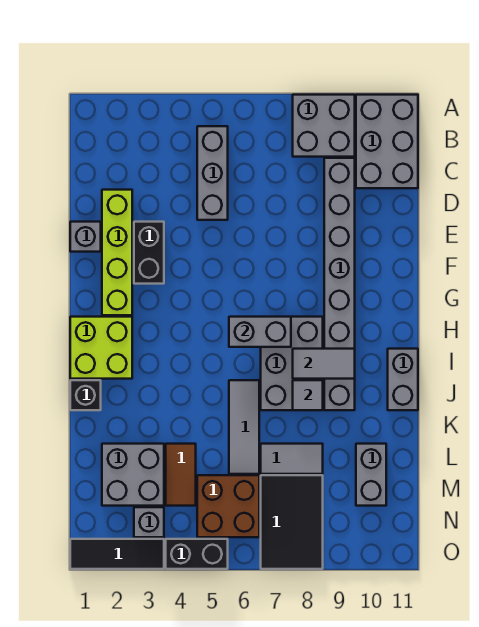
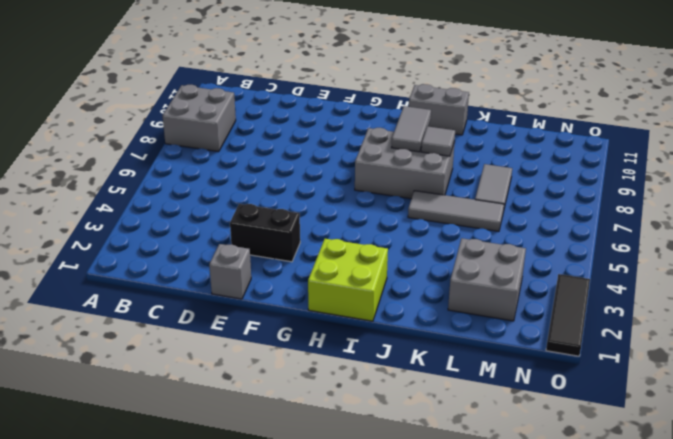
none -> grey 2x3 brick [356,95,418,188]
none -> grey 1x3 brick [197,126,228,220]
none -> grey 1x8 brick [324,158,355,410]

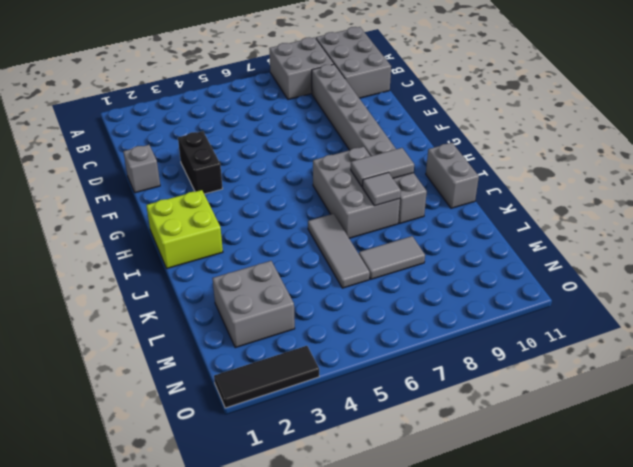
none -> grey 1x3 brick [197,126,228,220]
none -> lime 1x4 brick [102,190,132,315]
none -> black 1x1 brick [70,380,101,410]

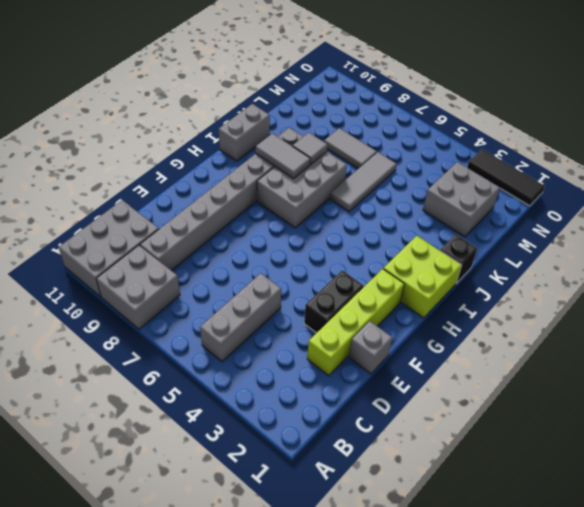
none -> brown 1x2 tile [166,444,196,506]
none -> grey 1x2 brick [356,444,386,506]
none -> brown 2x2 brick [197,475,259,537]

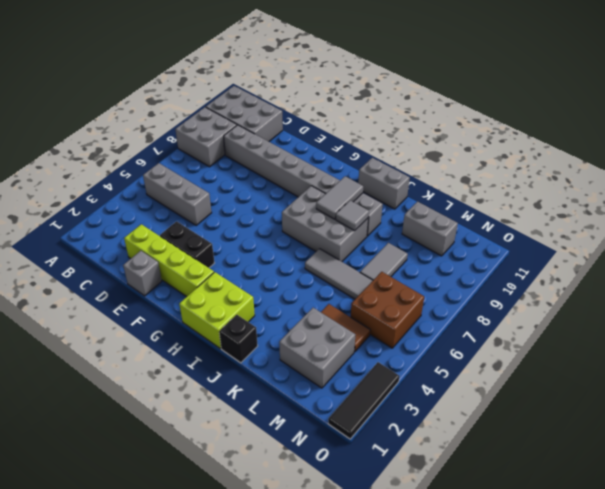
none -> black 2x3 tile [261,475,323,569]
none -> grey 1x1 brick [134,507,164,537]
none -> black 1x2 brick [166,539,228,569]

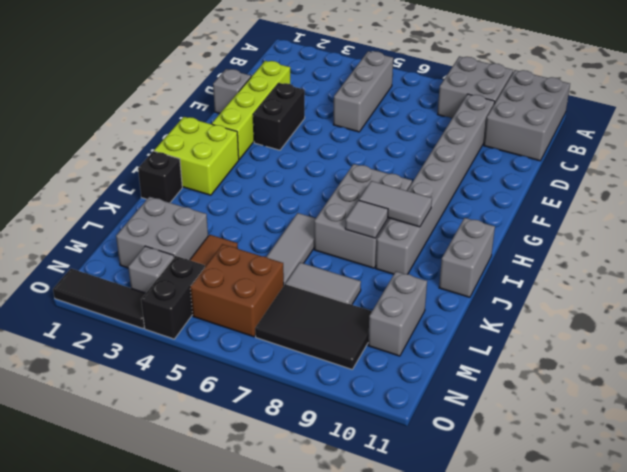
black 2x3 tile [255,284,372,369] -> black 2x3 tile turned to [261,475,323,569]
black 1x2 brick [141,256,205,339] -> black 1x2 brick turned to [166,539,228,569]
none -> grey 1x2 brick [229,317,291,347]

